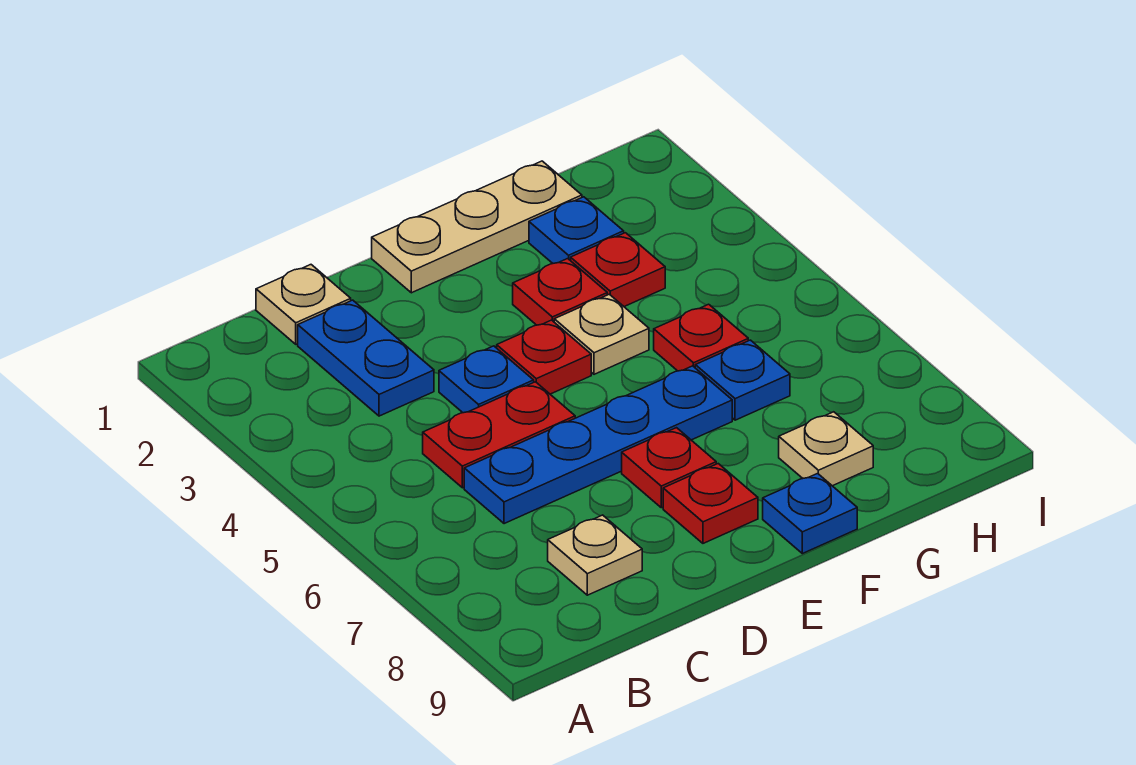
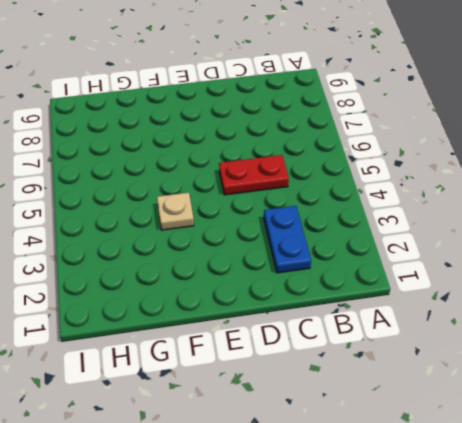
none -> tan 1x1 plate [256,265,351,344]
none -> blue 1x4 plate [464,366,732,524]
none -> tan 1x1 plate [548,515,642,595]

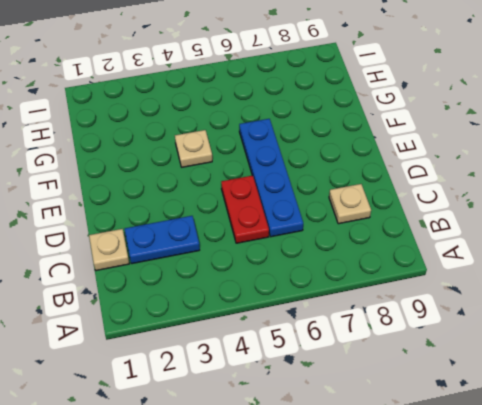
none -> blue 1x1 plate [439,346,534,413]
none -> tan 1x3 plate [372,161,582,293]
none -> red 1x1 plate [497,320,591,394]

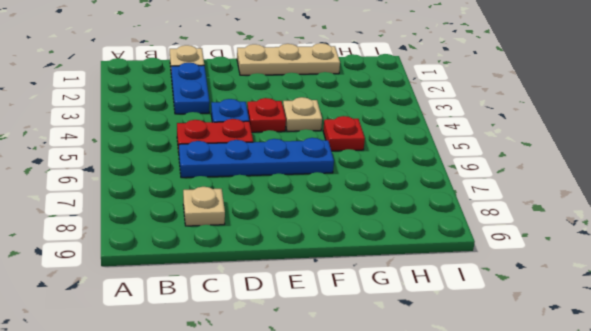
none -> red 1x1 plate [622,428,716,508]
none -> red 1x1 plate [663,464,758,543]
none -> red 1x1 plate [513,259,607,325]

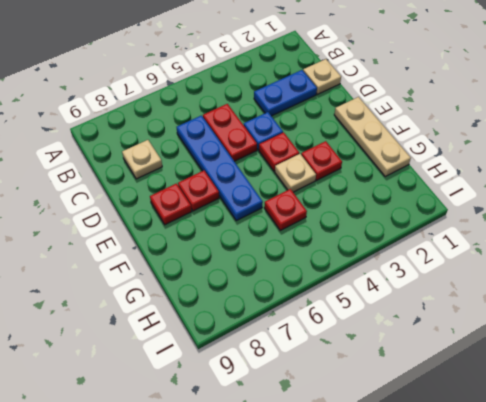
none -> blue 1x1 plate [763,473,857,554]
none -> blue 1x1 plate [529,197,624,263]
none -> red 1x1 plate [571,233,665,307]

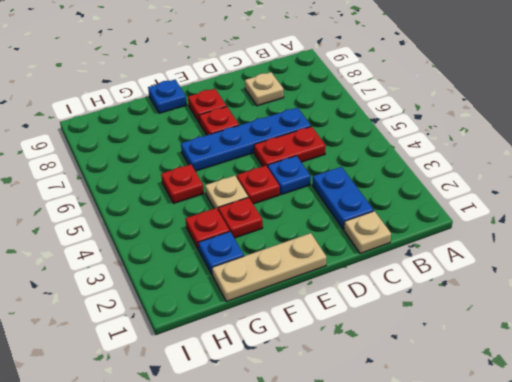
none -> blue 1x1 plate [695,340,790,420]
none -> tan 1x1 plate [779,412,873,486]

